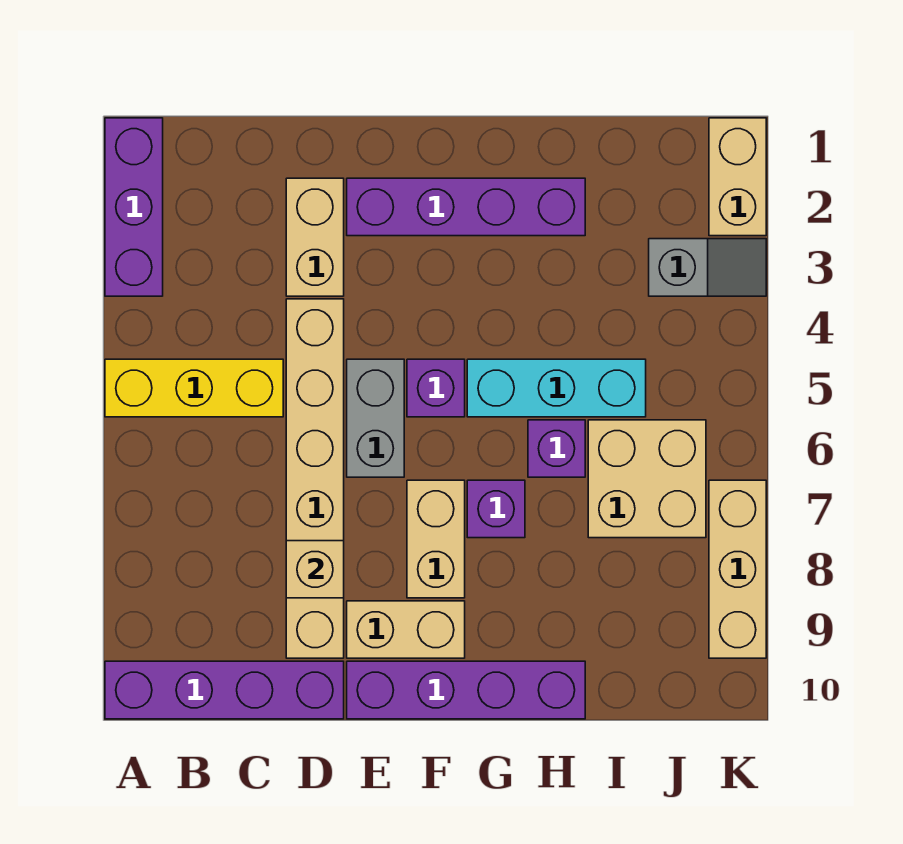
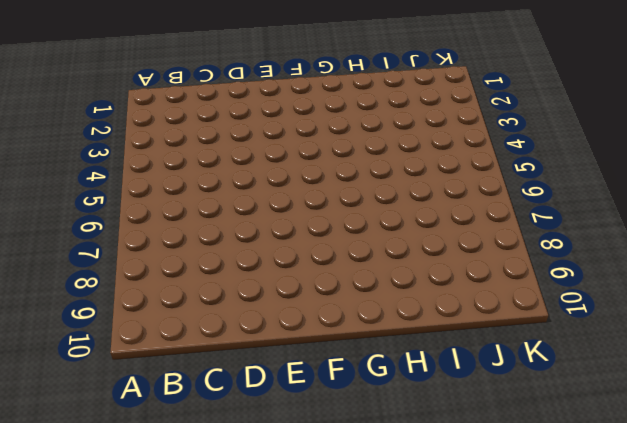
none -> purple 1x3 brick [105,118,163,296]
none -> yellow 1x3 brick [105,359,283,417]
none -> purple 1x4 brick [105,661,344,719]

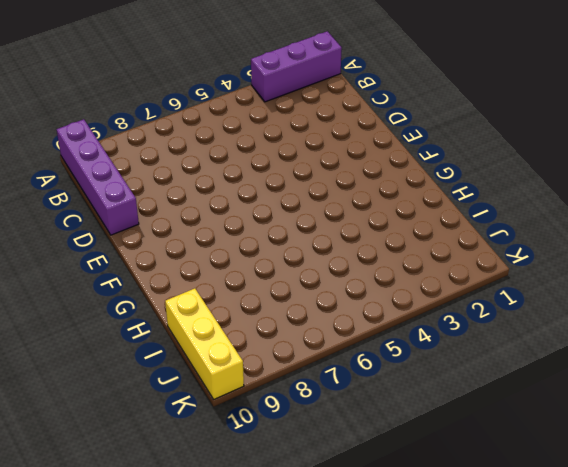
yellow 1x3 brick [165,288,244,399] -> yellow 1x3 brick moved to [105,359,283,417]
none -> tan 1x2 brick [286,178,344,296]
none -> tan 1x6 brick [286,299,344,658]
none -> purple 1x4 brick [347,178,585,236]

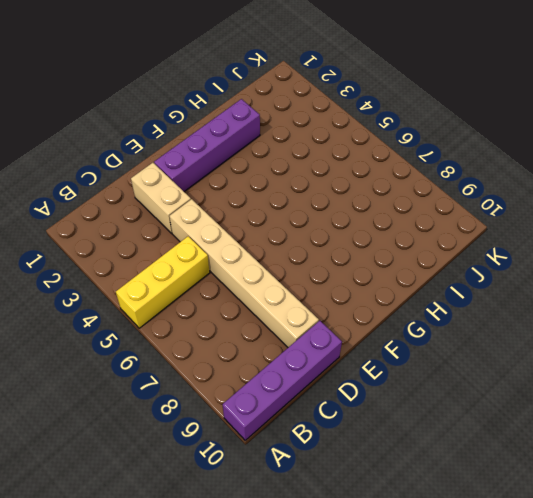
none -> purple 1x3 brick [105,118,163,296]
none -> grey 1x2 brick [347,359,404,477]
none -> tan 1x2 brick [347,601,465,658]

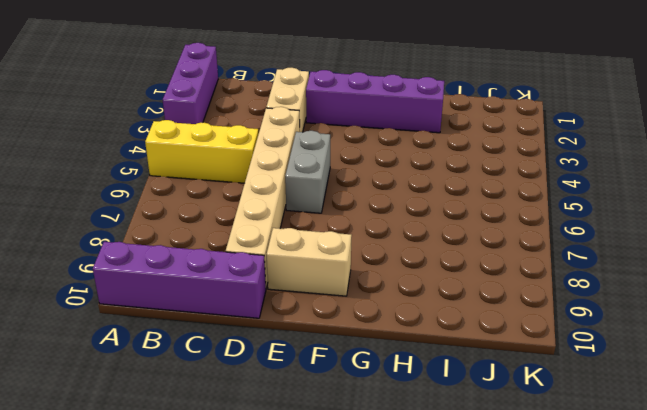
none -> purple 1x4 brick [347,661,585,719]
none -> purple 1x1 brick [407,359,465,417]
none -> tan 1x2 brick [407,480,465,598]

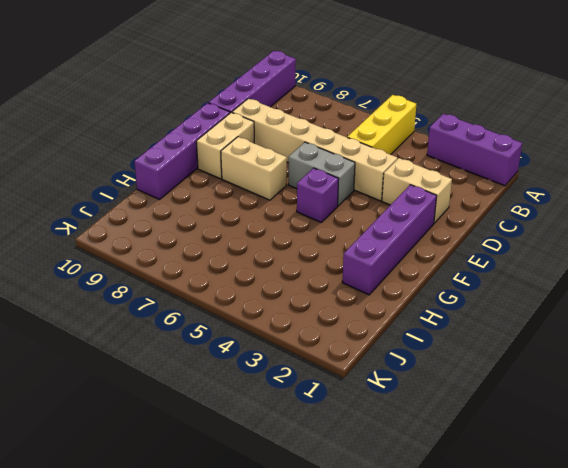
none -> cyan 1x3 brick [467,359,646,417]
none -> purple 1x1 brick [467,480,525,538]
none -> purple 1x1 brick [528,420,585,477]

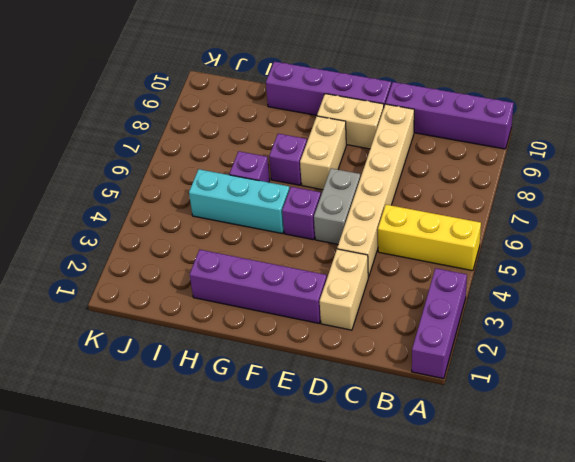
none -> tan 2x2 brick [588,420,706,538]
none -> grey 1x2 slope [649,239,766,296]
none -> tan 1x2 brick [709,118,766,236]

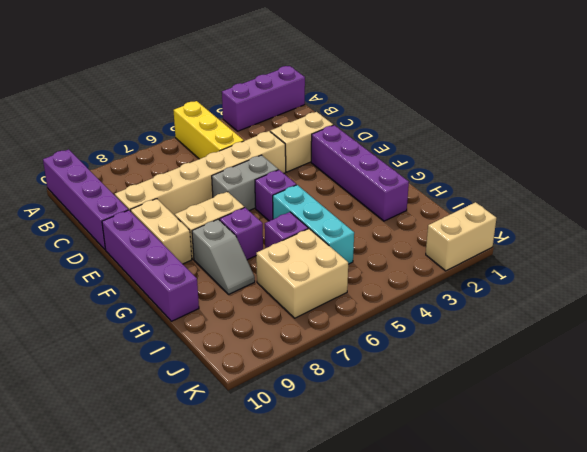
grey 1x2 slope [192,219,255,294] -> grey 1x2 slope moved to [649,239,766,296]
none -> tan 1x3 brick [709,480,766,658]
none -> tan 1x1 brick [286,541,344,598]

